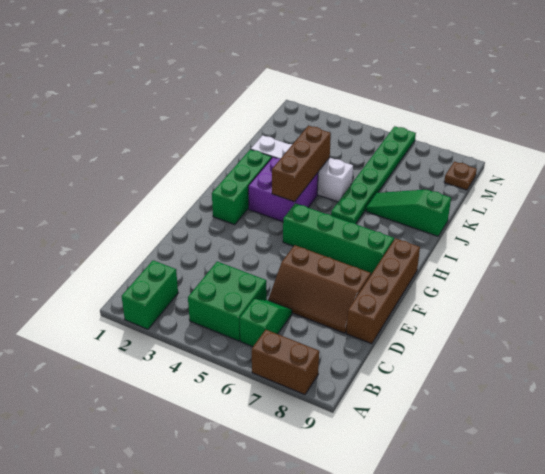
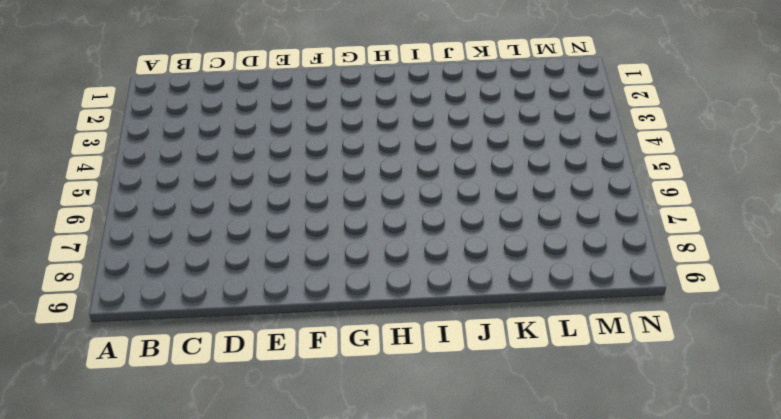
none -> green 1x2 brick [122,260,178,329]
none -> brown 1x2 brick [252,330,319,395]
none -> green 2x2 brick [188,262,267,341]

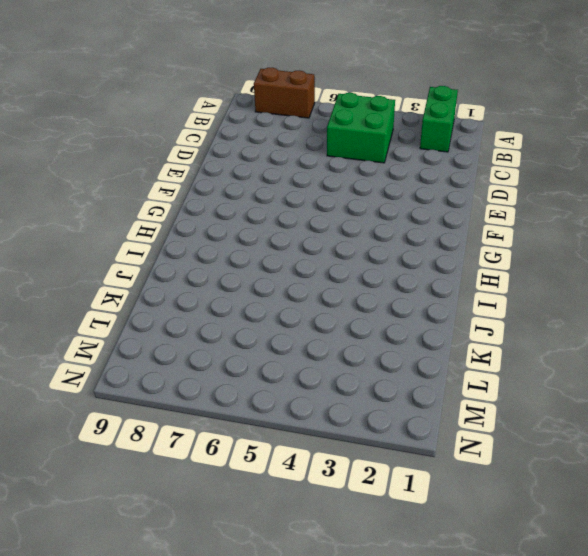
none -> green 1x2 slope [240,299,292,347]
none -> brown 2x3 slope [268,245,371,333]
none -> brown 1x4 brick [346,238,420,344]

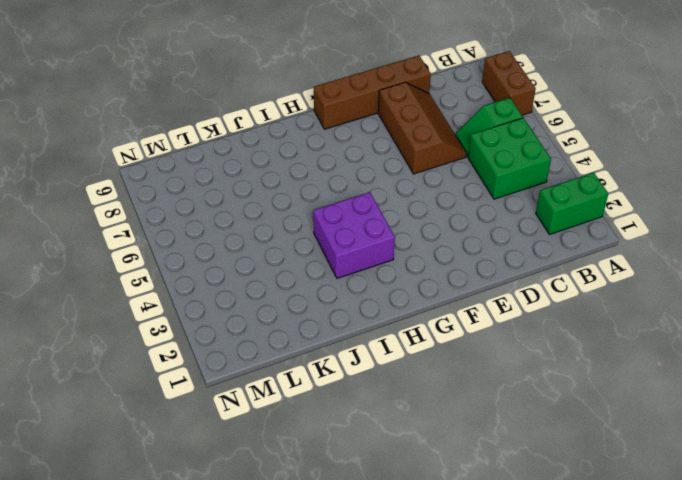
none -> green 1x3 brick [212,149,272,225]
none -> green 1x4 brick [283,203,394,274]
none -> green 1x6 plate [331,126,416,224]

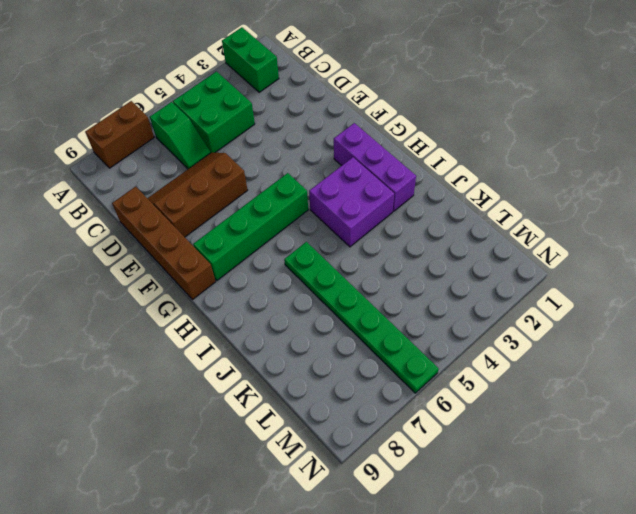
purple 1x3 brick [334,123,416,212] -> green 1x3 brick [212,149,272,225]
none -> white 1x4 brick [251,135,353,202]
none -> green 1x3 slope [366,190,451,236]
none -> brown 1x1 plate [444,162,477,190]

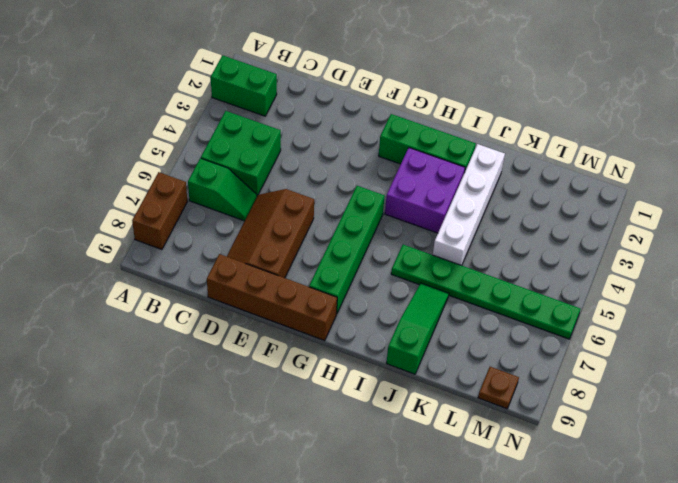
none -> brown 1x3 brick [272,126,331,202]

